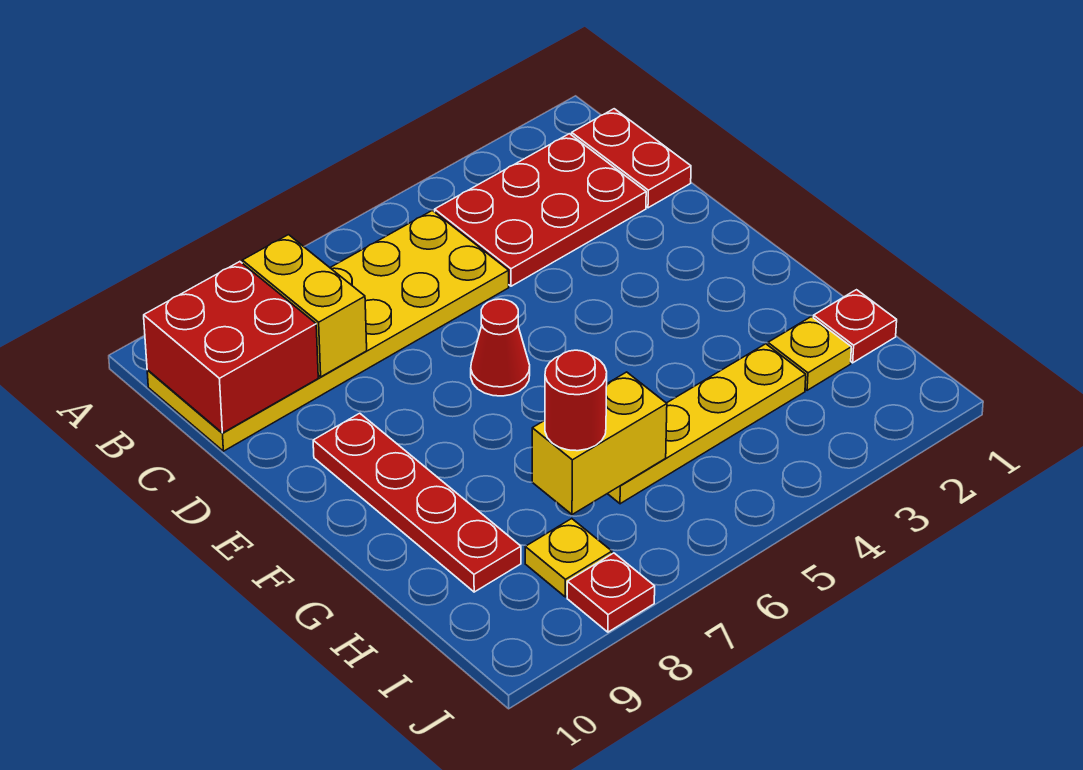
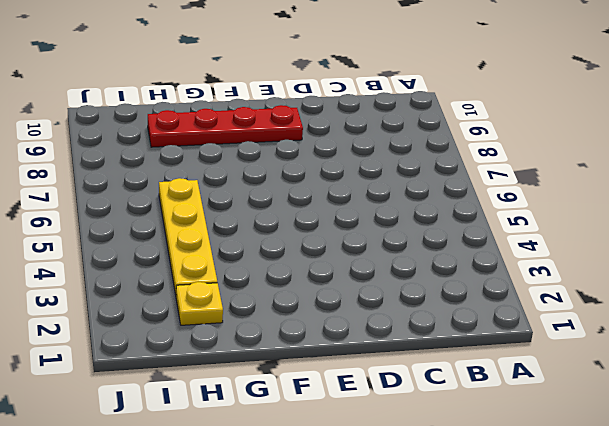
none -> red 1x2 plate [572,109,691,208]
none -> red 2x3 plate [435,134,646,286]
none -> yellow 2x6 plate [147,210,509,451]

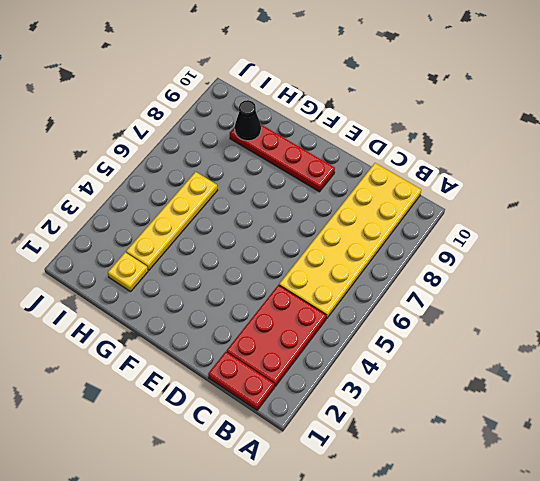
black 1x1 cone [235,100,261,141] -> none
none -> red 1x1 cone [471,299,530,396]
none -> red 1x1 plate [813,290,897,363]
none -> yellow 1x1 plate [525,519,612,597]

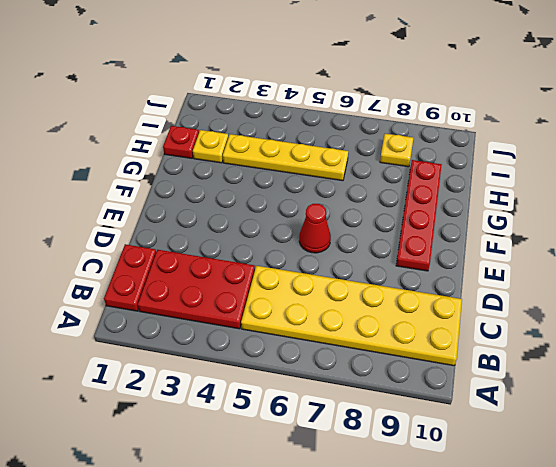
none -> red 1x1 plate [567,553,655,632]
none -> yellow 1x2 brick [242,235,367,377]
none -> red 2x2 brick [144,262,318,433]

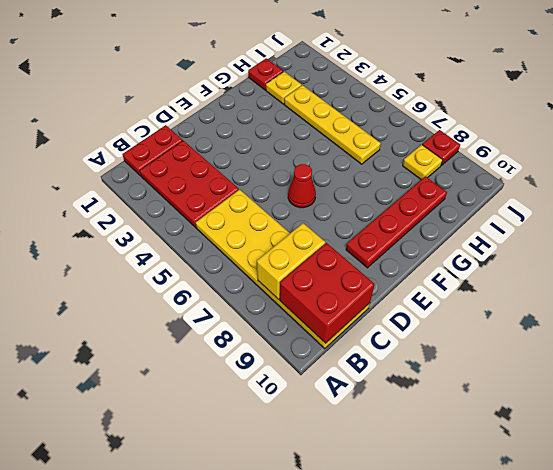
none -> yellow 1x2 brick [532,372,667,515]
none -> red 1x1 round brick [545,350,607,451]

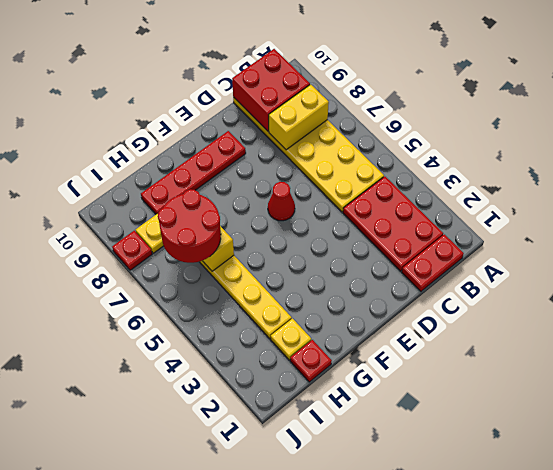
red 2x2 round brick [158,189,221,263] -> red 1x1 round brick [545,350,607,451]

